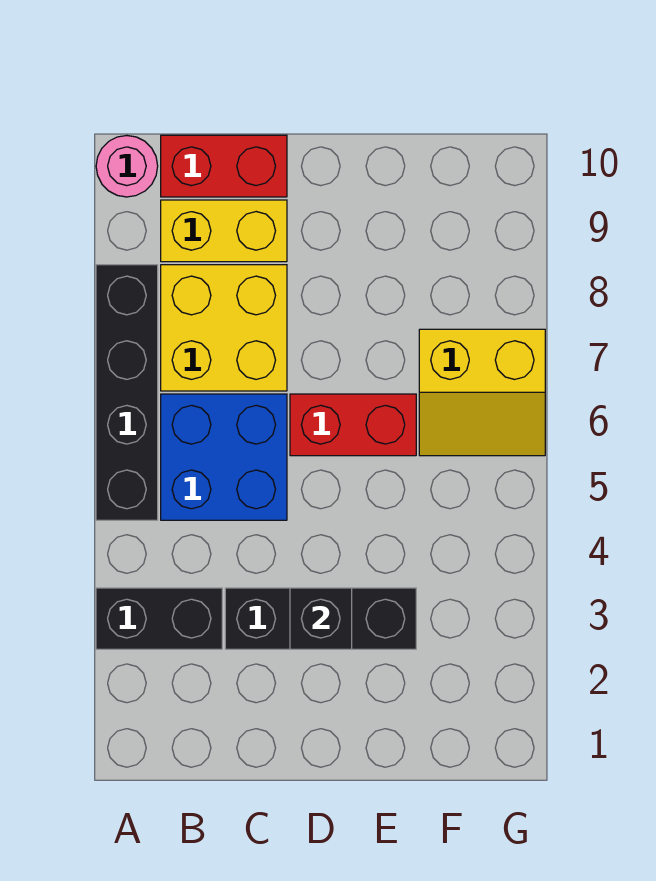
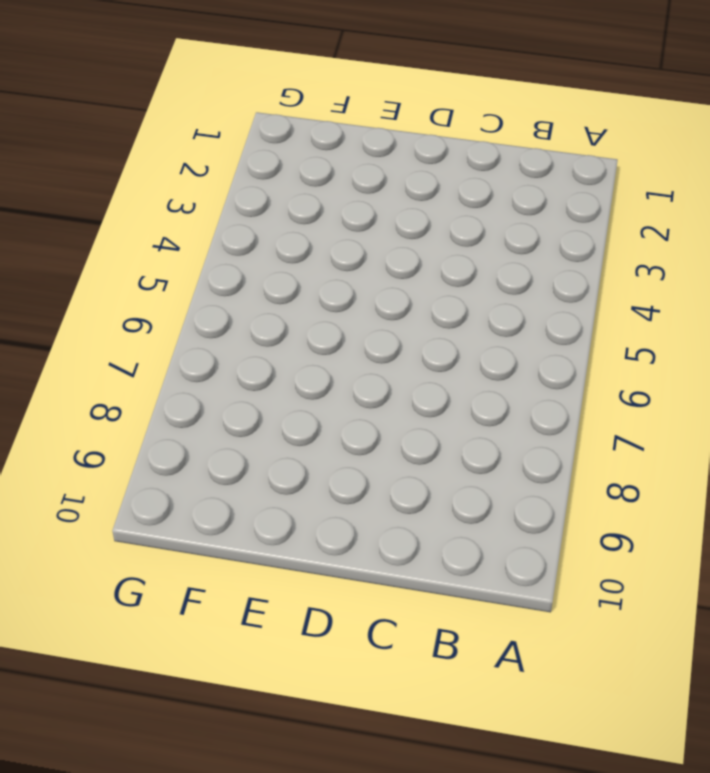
none -> black 1x2 brick [96,588,222,649]
none -> black 1x4 brick [96,265,158,520]

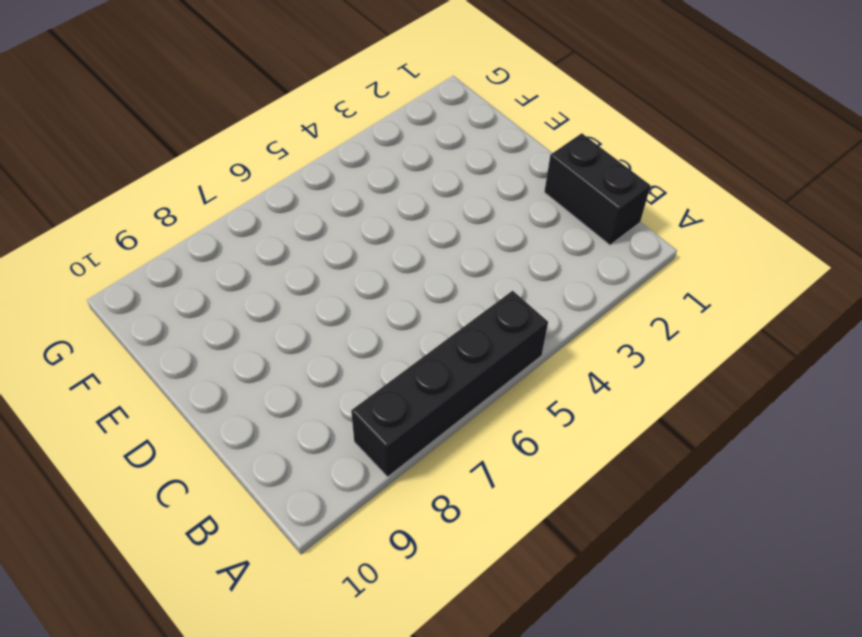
black 1x2 brick [544,133,650,245] -> black 1x2 brick moved to [96,588,222,649]
none -> pink 1x1 round brick [96,136,158,197]
none -> blue 2x2 brick [161,394,287,520]

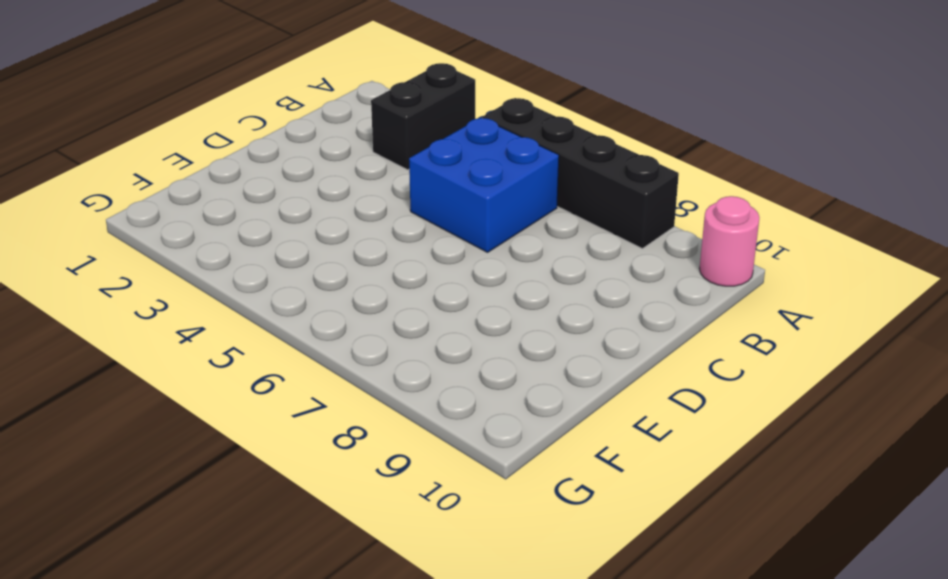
none -> yellow 2x2 brick [161,265,287,391]
none -> yellow 1x2 brick [161,200,287,262]

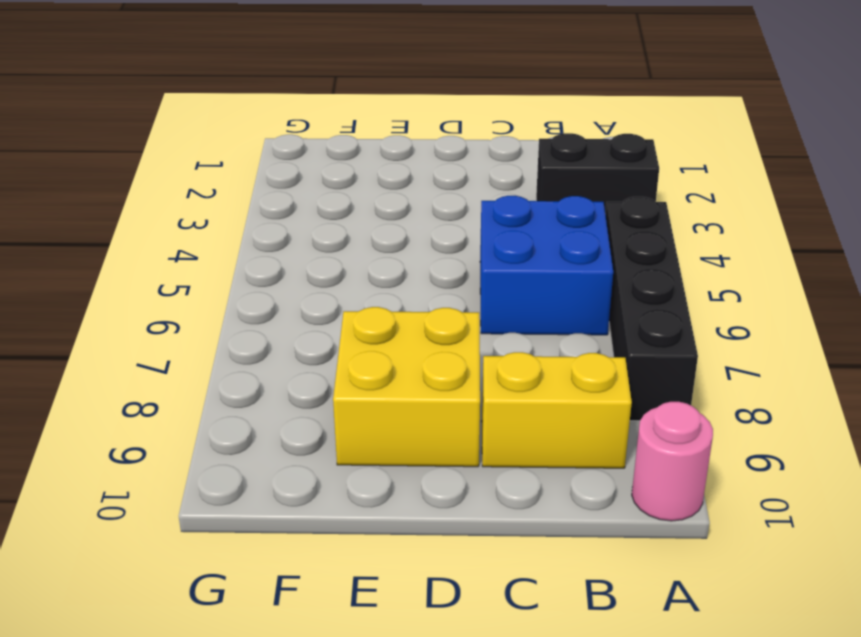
yellow 2x2 brick [333,307,480,467] -> yellow 2x2 brick moved to [161,265,287,391]
none -> red 1x2 brick [161,135,287,197]
none -> black 1x3 brick [225,588,416,649]

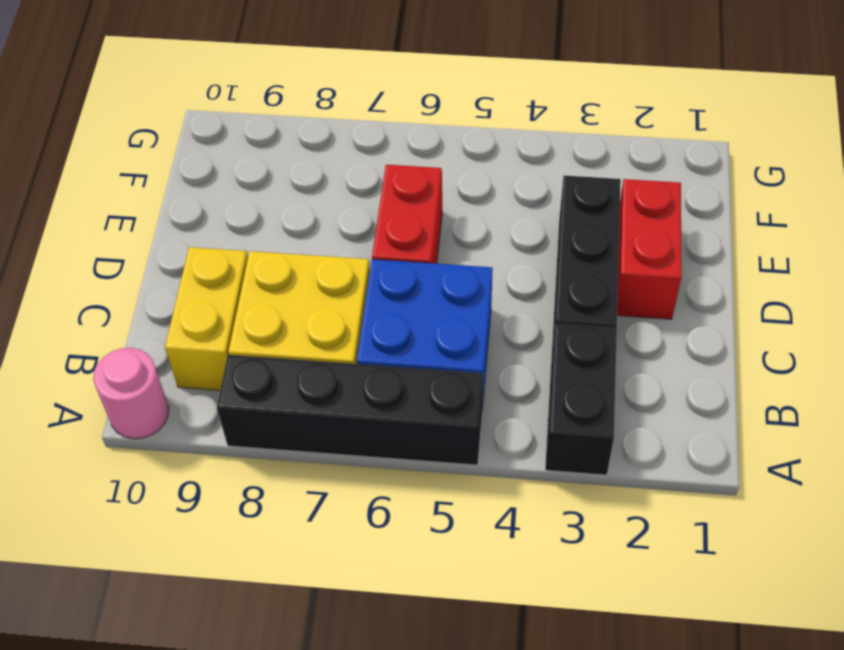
red 1x2 brick [617,179,681,319] -> red 1x2 brick moved to [161,135,287,197]
none -> yellow 2x2 slope [419,329,545,456]
none -> black 1x1 brick [290,588,352,649]

